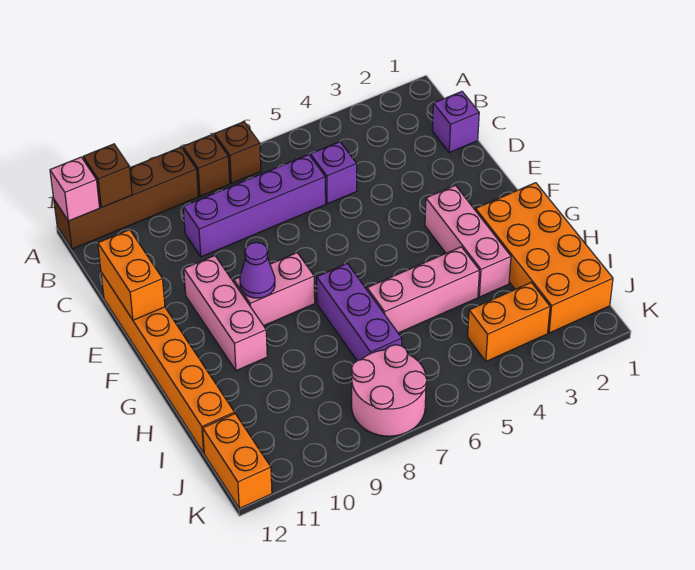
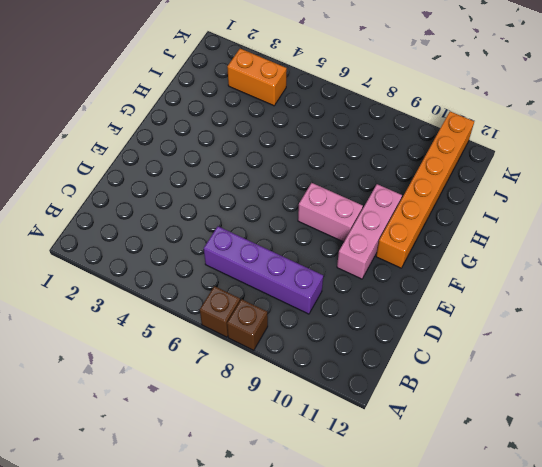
orange 1x6 brick [376,111,474,268] -> orange 1x6 brick moved to [101,272,235,453]
none -> brown 1x4 brick [54,147,198,249]
none -> purple 1x1 brick [432,91,479,152]
none -> purple 1x1 brick [310,142,357,204]

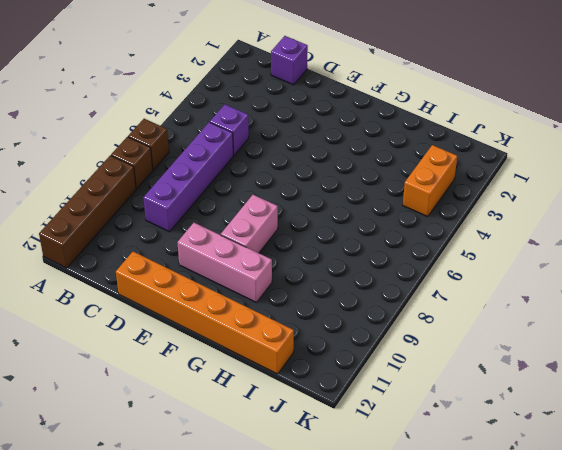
none -> pink 1x3 brick [425,185,511,297]
none -> orange 2x4 brick [475,183,613,333]
none -> purple 1x3 brick [317,264,402,360]

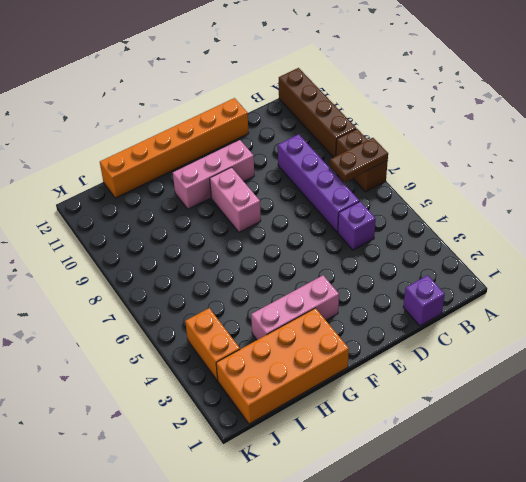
brown 1x2 plate [330,138,388,182] -> none
none -> purple 1x3 brick [317,264,402,360]
none -> pink 1x3 brick [367,247,479,333]
none -> pink 2x2 round brick [351,345,427,436]

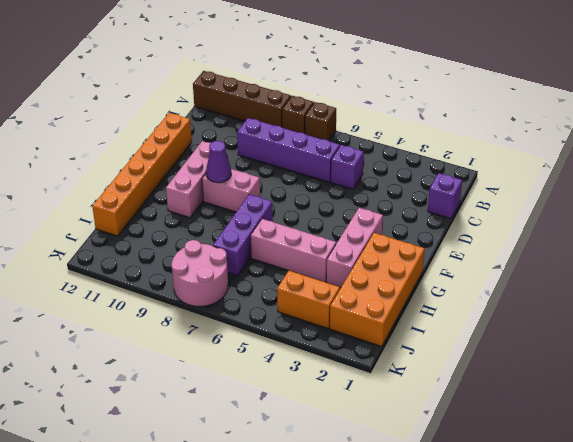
none -> orange 1x2 brick [203,414,272,508]
none -> brown 1x1 brick [83,144,132,208]
none -> pink 1x1 brick [50,157,100,221]

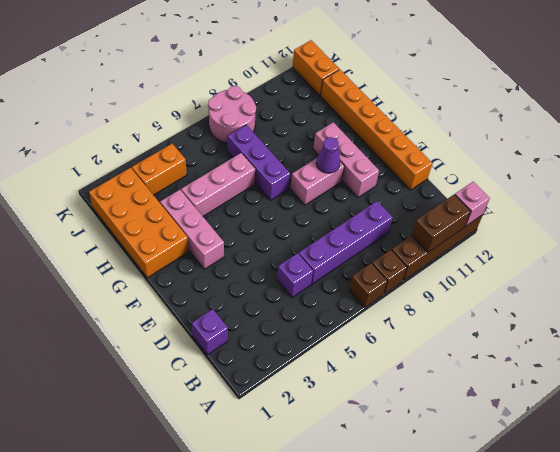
brown 1x2 brick [412,194,471,252] -> brown 1x1 brick [83,144,132,208]
none -> orange 1x2 brick [98,230,165,320]

